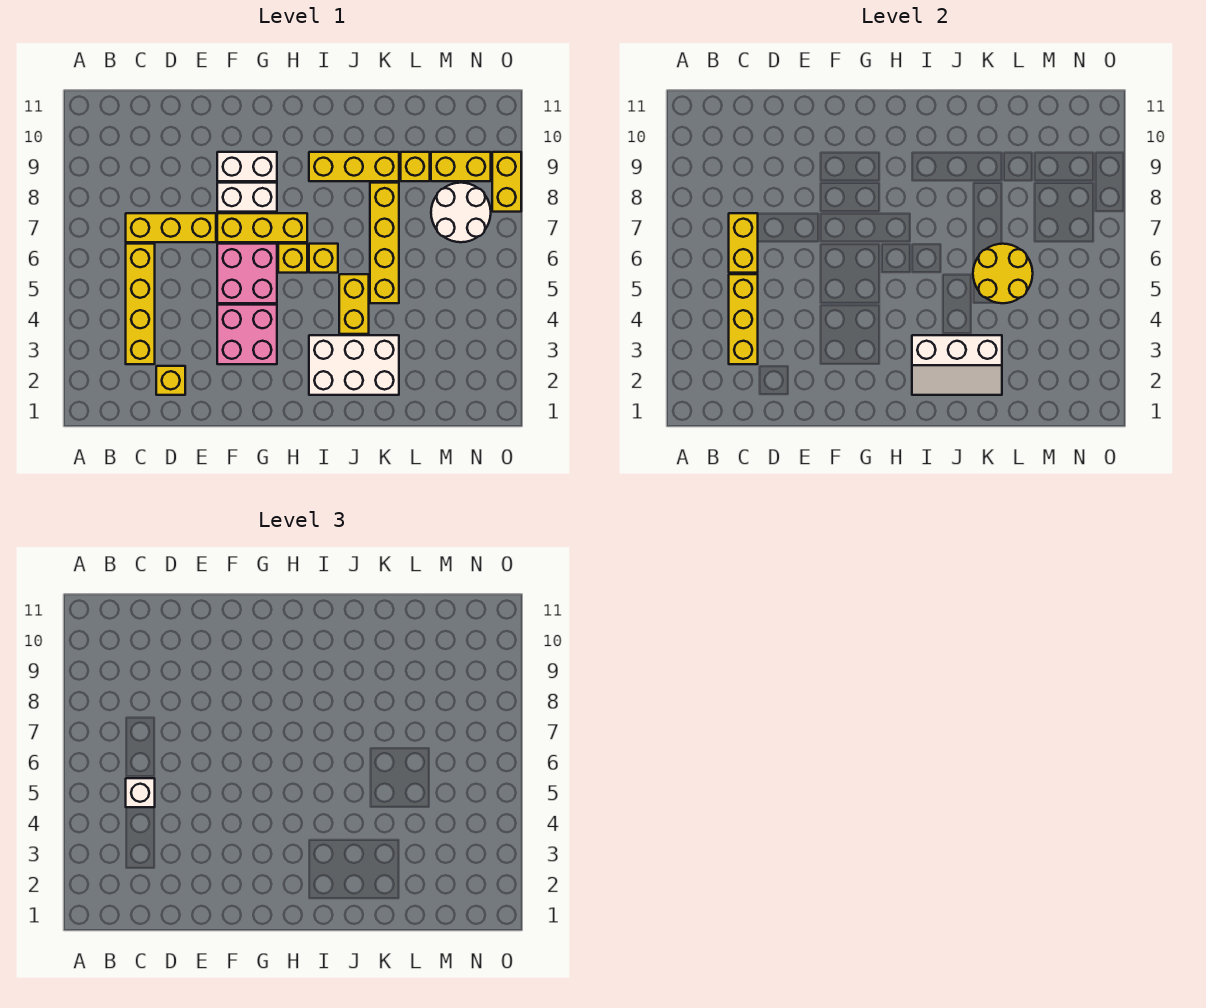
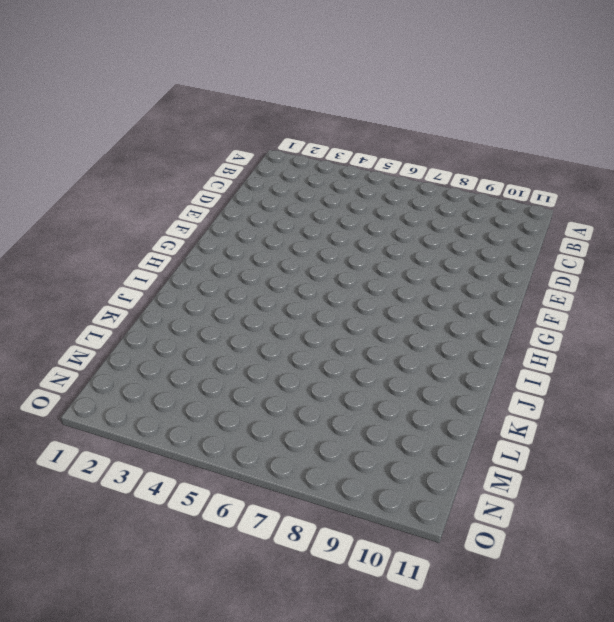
none -> yellow 1x4 brick [126,244,155,364]
none -> yellow 1x3 brick [126,213,216,242]
none -> yellow 1x1 brick [156,366,185,395]

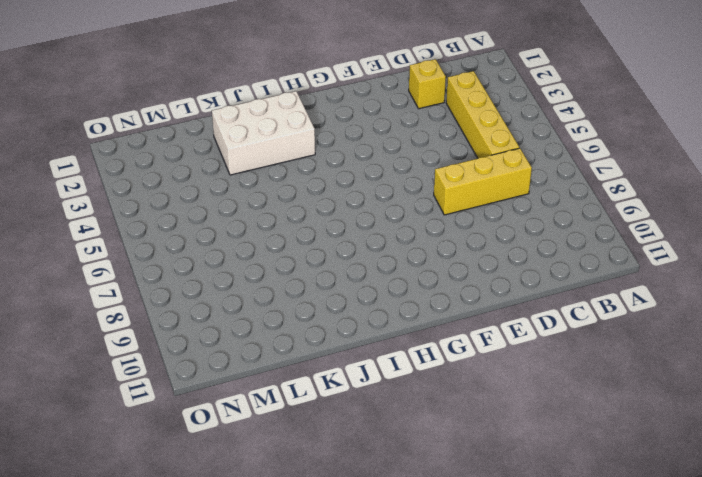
none -> pink 2x2 brick [217,305,277,364]
none -> pink 2x2 brick [217,244,277,303]
none -> yellow 1x3 brick [217,213,307,242]

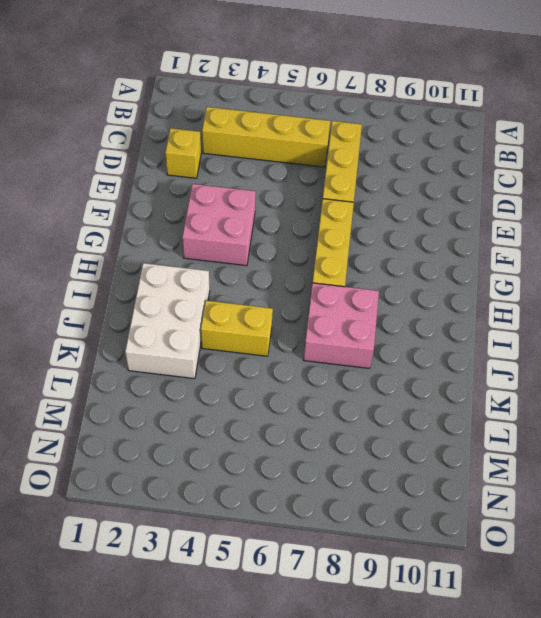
pink 2x2 brick [303,283,379,368] -> pink 2x2 brick moved to [217,244,277,303]
none -> white 1x2 brick [217,183,277,212]
none -> white 1x2 brick [217,152,277,181]
none -> yellow 1x1 brick [278,244,307,273]

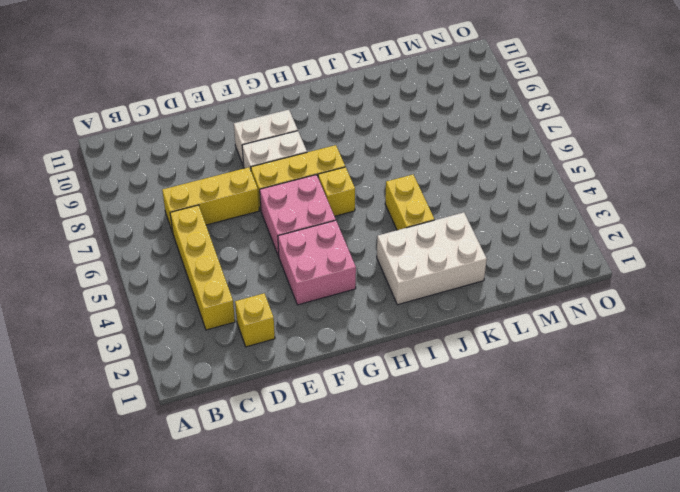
none -> yellow 1x1 brick [309,244,338,273]
none -> yellow 1x3 brick [309,152,399,181]
none -> yellow 1x4 brick [370,183,399,303]

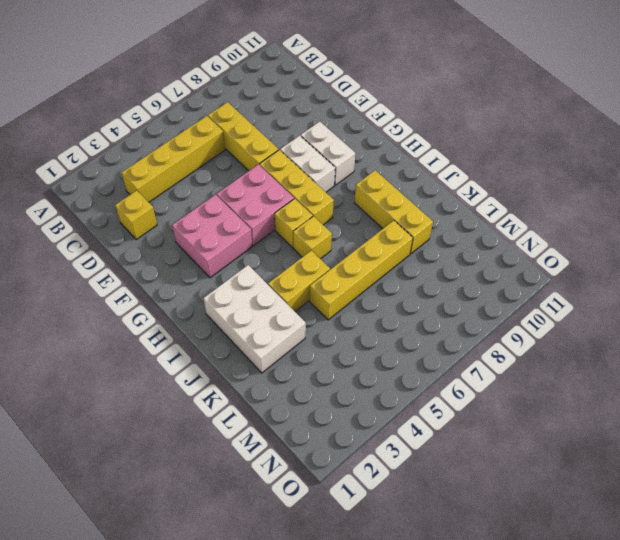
none -> yellow 1x1 brick [401,152,430,181]
none -> white 2x2 round brick [431,183,491,242]
none -> yellow 1x2 brick [431,152,491,181]

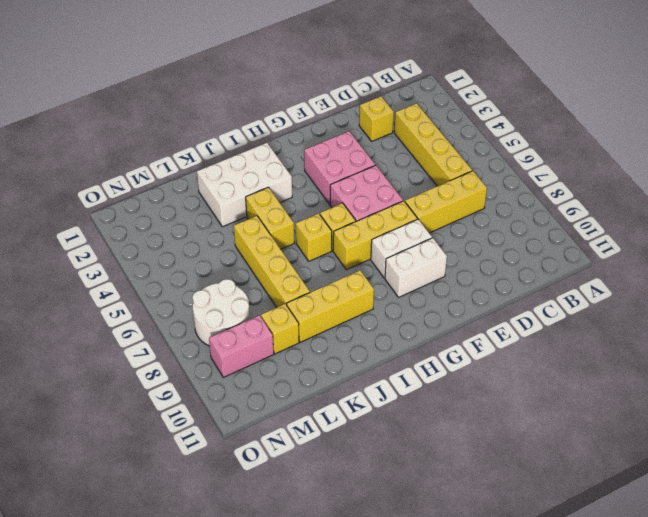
pink 1x2 brick [209,315,274,377] -> yellow 1x2 brick [431,152,491,181]
none -> yellow 1x2 brick [492,152,521,212]
none -> yellow 1x3 brick [729,274,758,364]
none -> yellow 1x2 brick [729,213,758,273]

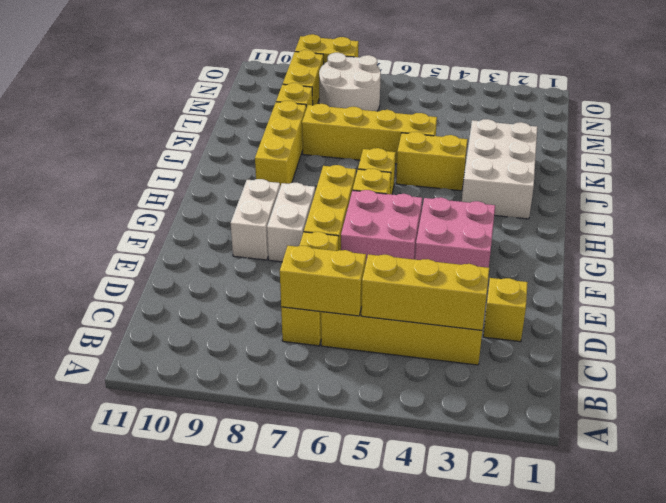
none -> white 2x3 slope [912,335,1002,395]
none -> yellow 2x2 round brick [973,244,1033,303]
none -> white 1x1 brick [126,778,155,807]

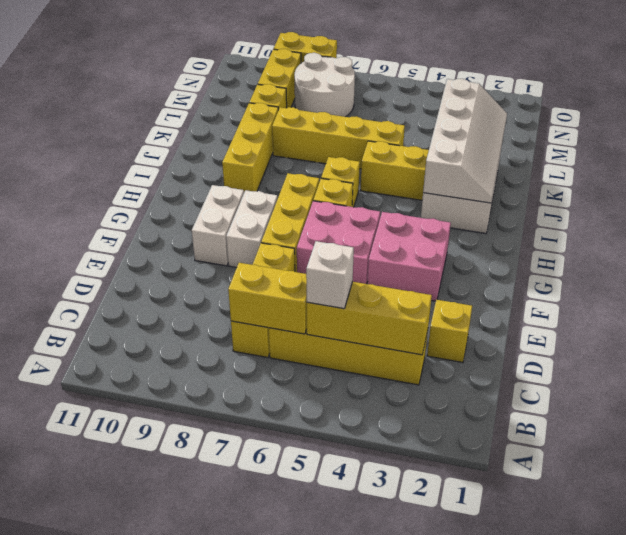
white 2x4 slope [423,79,507,203] -> white 2x3 slope [912,335,1002,395]
none -> yellow 2x2 round brick [973,244,1033,303]

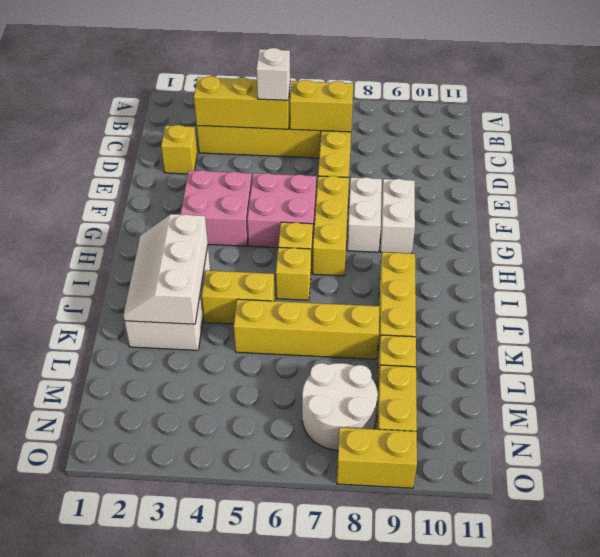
none -> yellow 2x2 round brick [973,244,1033,303]

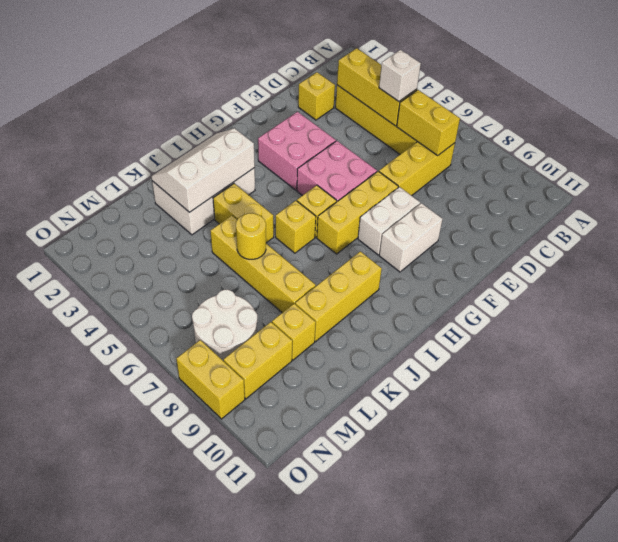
yellow 1x1 round brick [236,213,266,259] -> yellow 2x2 round brick [973,244,1033,303]

